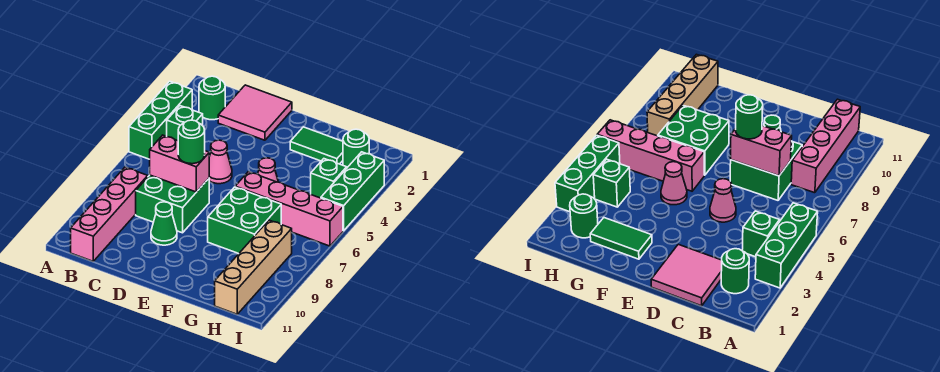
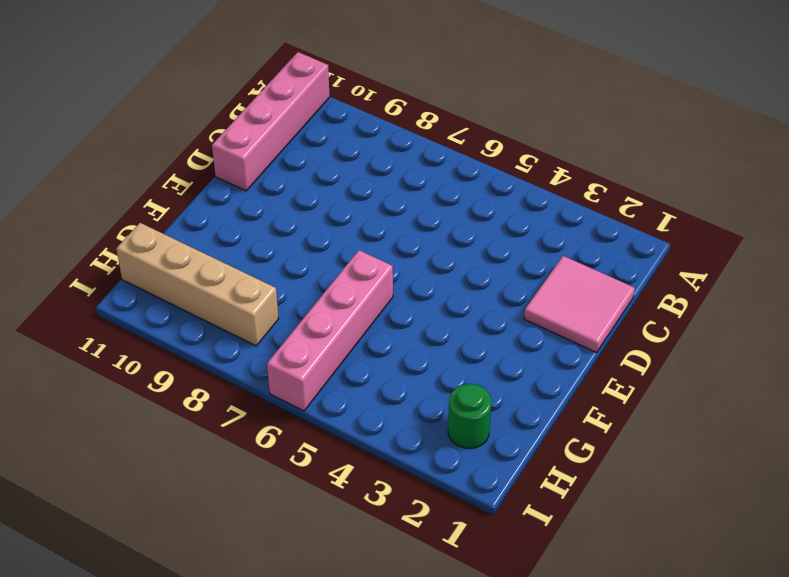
pink 1x4 brick [212,52,330,191] -> pink 1x4 brick turned to [71,167,148,261]
none -> green 1x3 brick [129,81,192,159]
none -> green 1x1 round brick [199,76,225,120]
none -> green 1x1 brick [167,106,203,141]

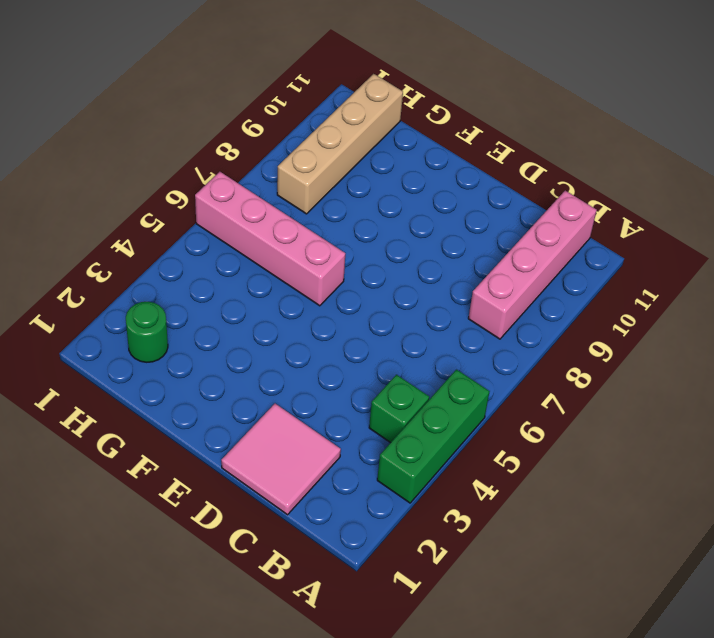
none -> green 1x1 round brick [199,76,225,120]
none -> green 2x2 brick [136,175,209,233]
none -> pink 1x1 cone [209,140,232,184]

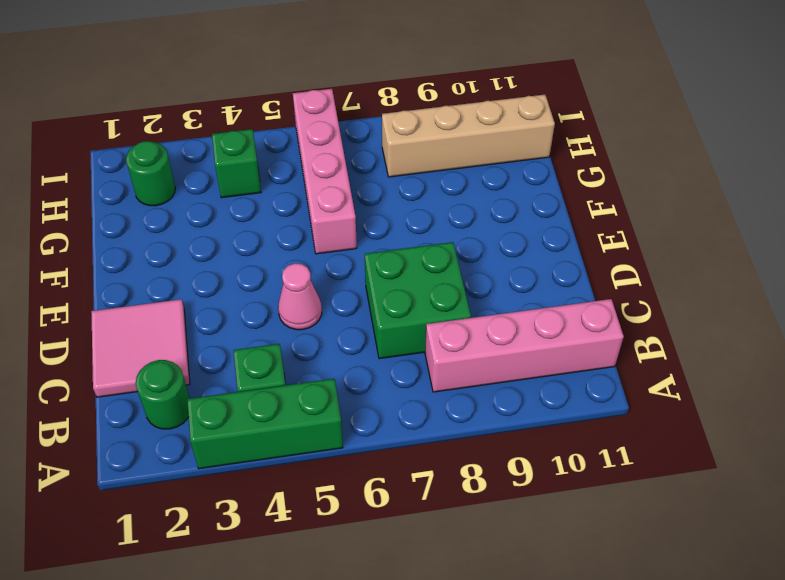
none -> green 1x1 cone [151,202,177,245]
none -> green 1x2 tile [290,127,343,164]
none -> pink 1x1 cone [258,158,278,182]

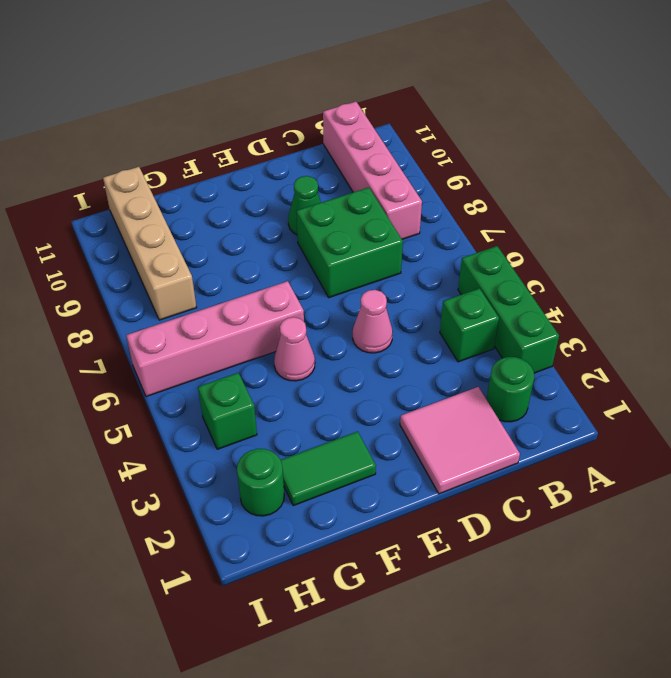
none -> green 2x2 brick [208,187,281,254]
none -> green 1x3 brick [321,152,384,231]
none -> pink 1x2 brick [150,135,209,192]

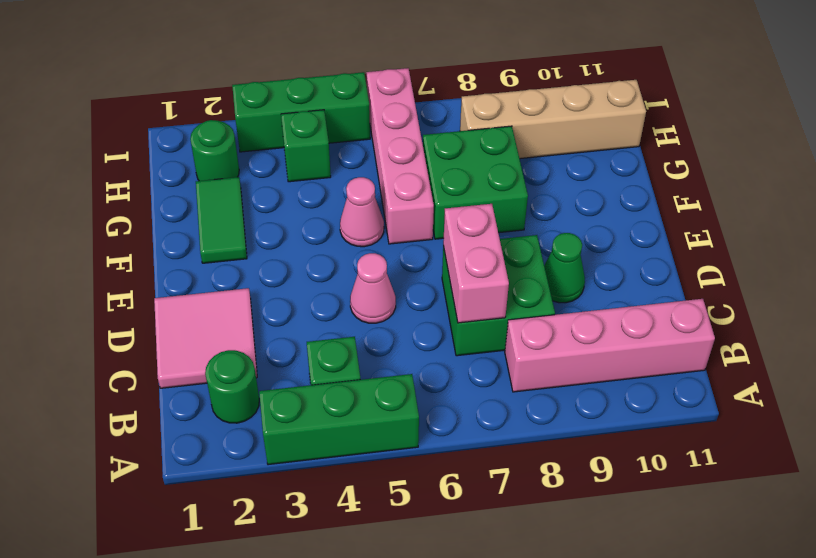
none -> green 1x1 round brick [178,120,205,164]

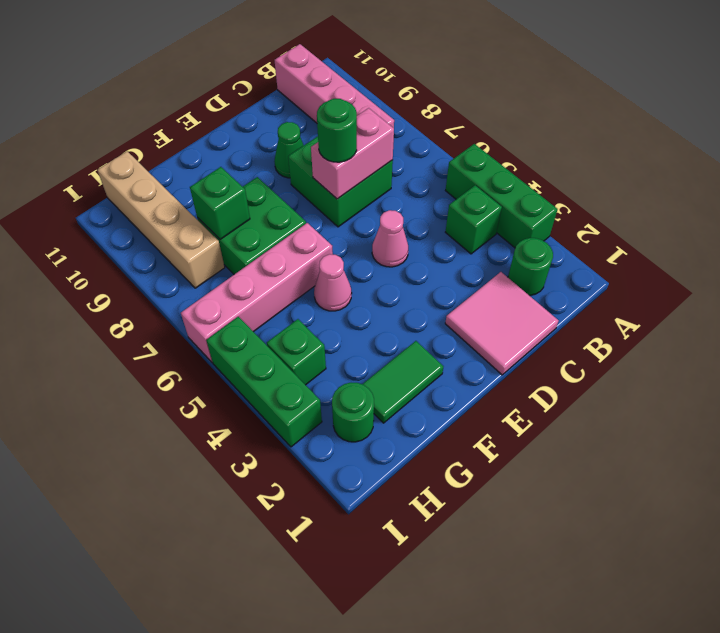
green 1x1 brick [190,167,250,239] -> none

